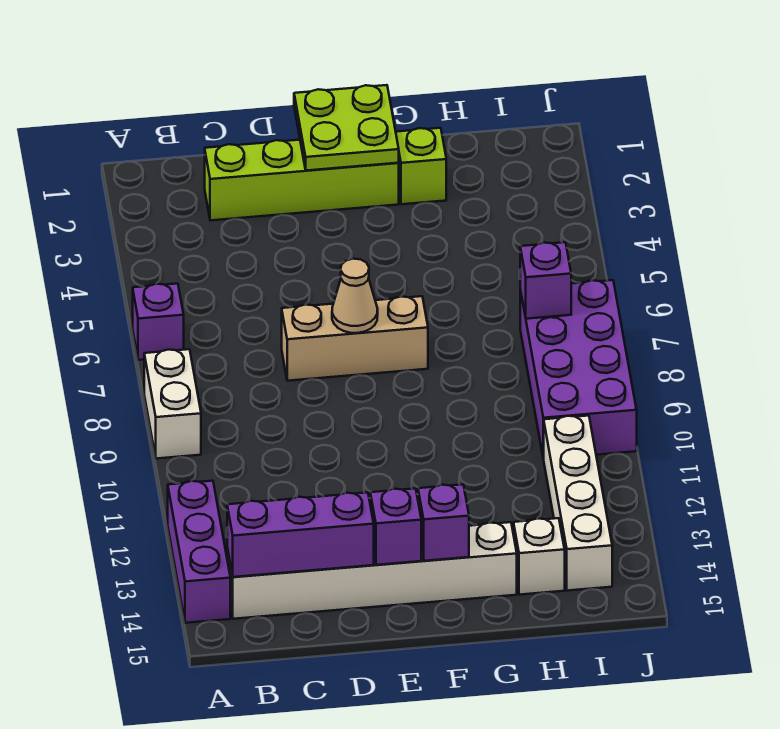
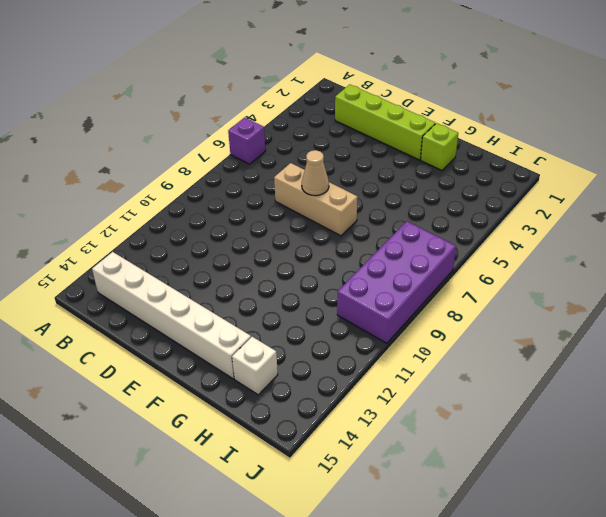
none -> white 1x2 brick [144,349,201,459]
none -> purple 1x3 brick [168,481,230,623]
none -> white 1x4 brick [544,416,612,591]

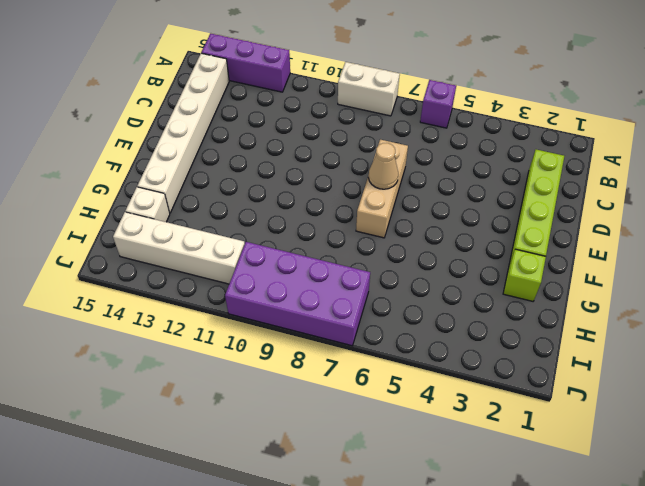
none -> purple 1x3 brick [227,492,374,577]
none -> lime 2x2 plate [294,85,399,171]
none -> purple 1x1 brick [370,488,421,565]

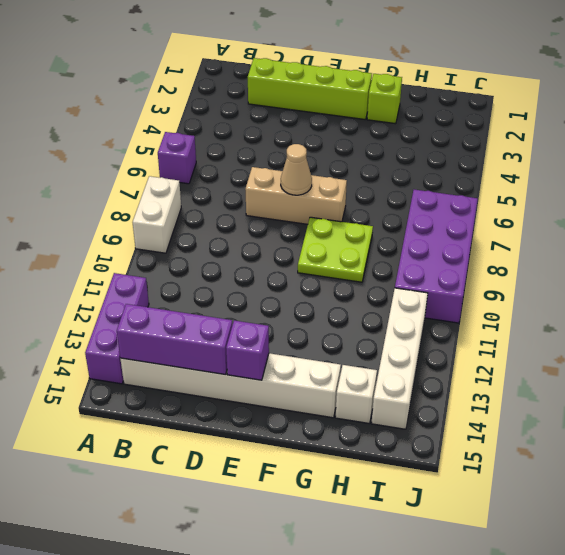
lime 2x2 plate [298,217,373,282] -> lime 2x2 plate moved to [294,85,399,171]
none -> purple 1x1 brick [418,484,469,561]
none -> purple 1x1 brick [520,242,571,319]

